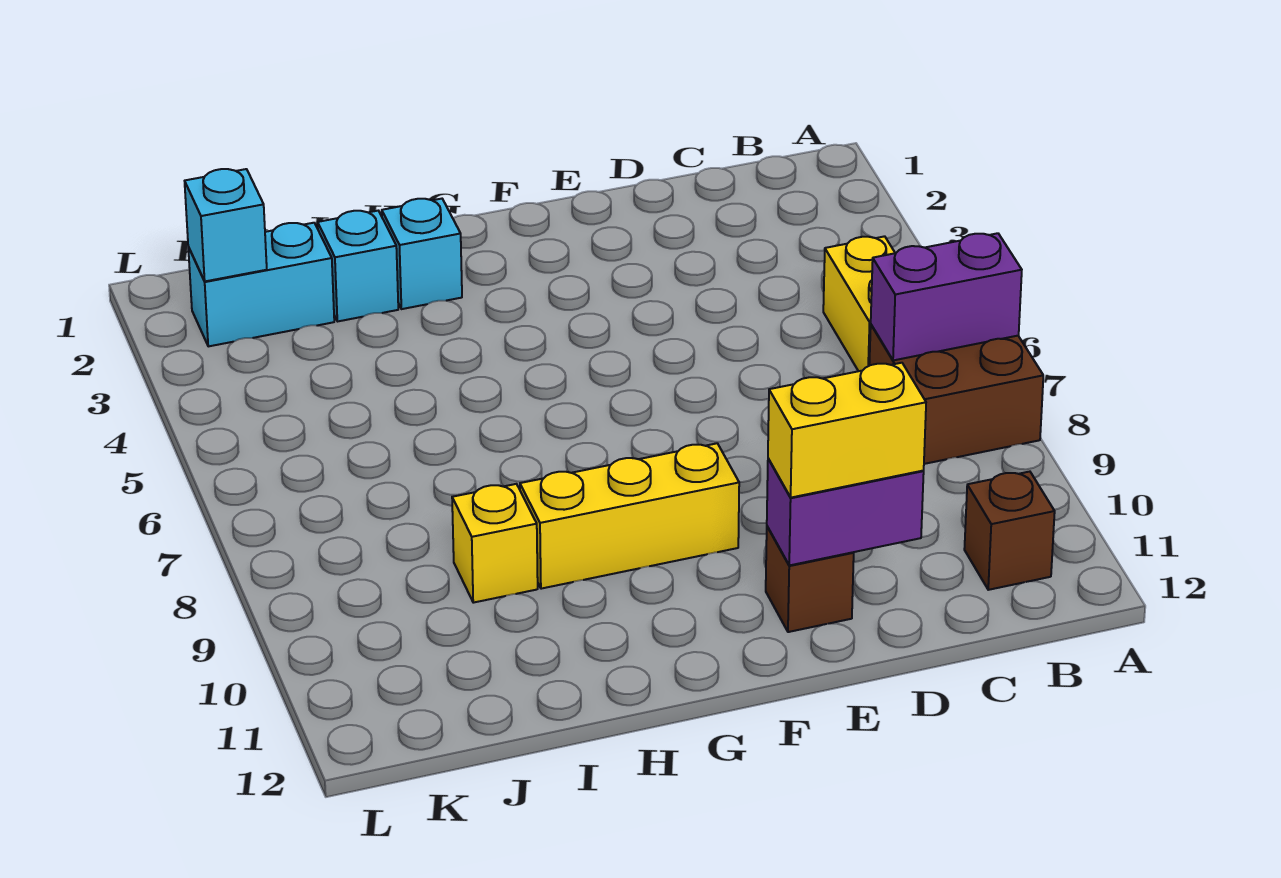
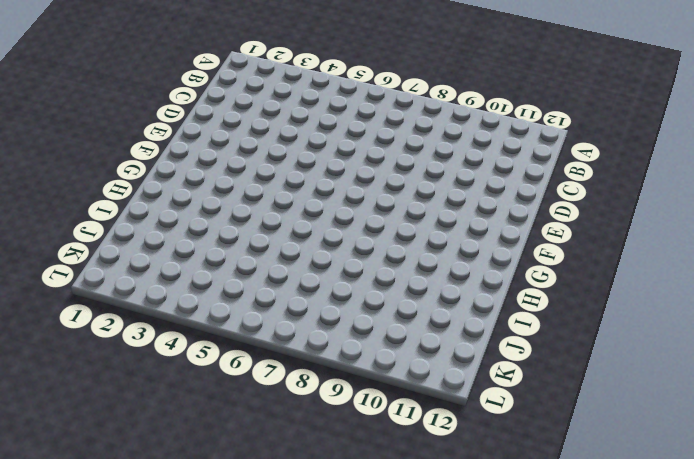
none -> brown 2x2 brick [869,325,1043,464]
none -> yellow 1x2 brick [823,236,895,371]
none -> brown 1x1 brick [964,472,1055,590]

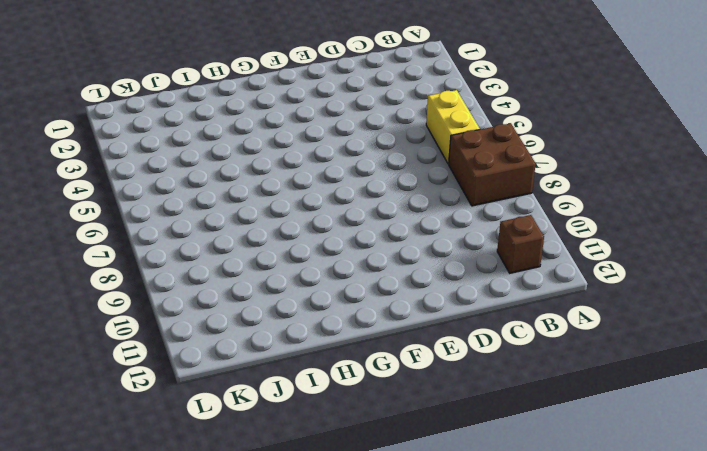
none -> brown 1x1 brick [766,527,854,632]
none -> yellow 1x3 brick [520,443,739,589]
none -> cyan 1x1 brick [382,199,462,309]

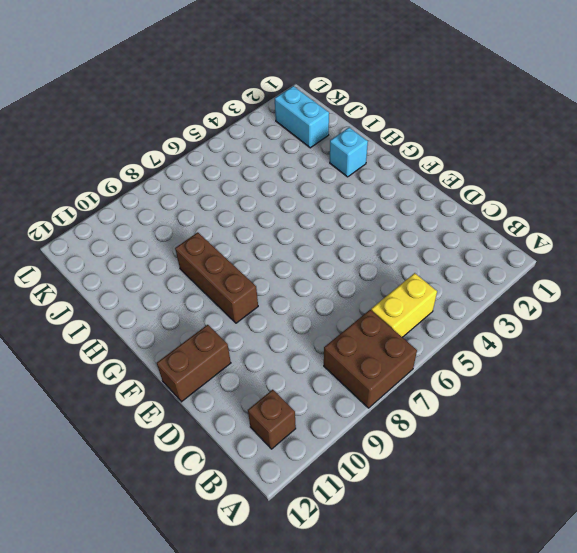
brown 1x2 brick [157,325,231,402] -> brown 1x1 brick [766,527,854,632]
brown 1x3 brick [175,232,258,323] -> yellow 1x3 brick [520,443,739,589]
none -> cyan 1x1 brick [318,211,398,321]
none -> yellow 1x1 brick [452,484,538,603]
none -> purple 1x2 brick [871,233,1022,360]

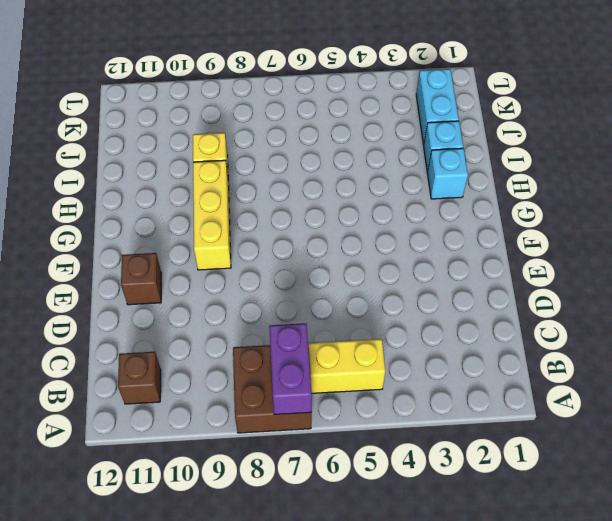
none -> purple 1x2 brick [767,458,924,565]
none -> cyan 1x1 brick [185,169,267,281]
none -> yellow 1x2 brick [768,363,926,498]

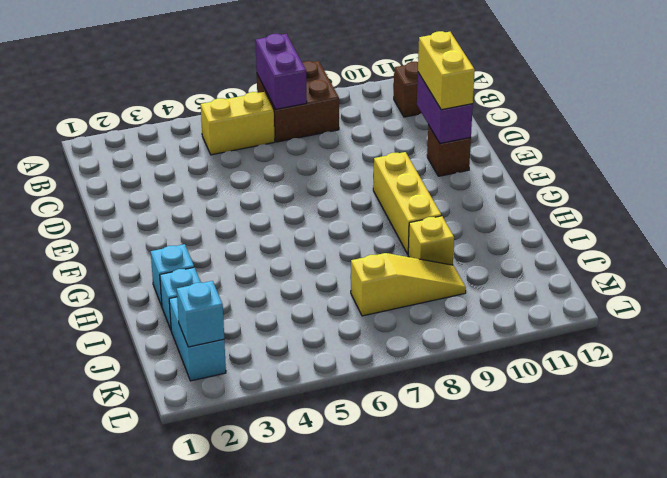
yellow 1x3 slope [351,253,466,316] -> none

